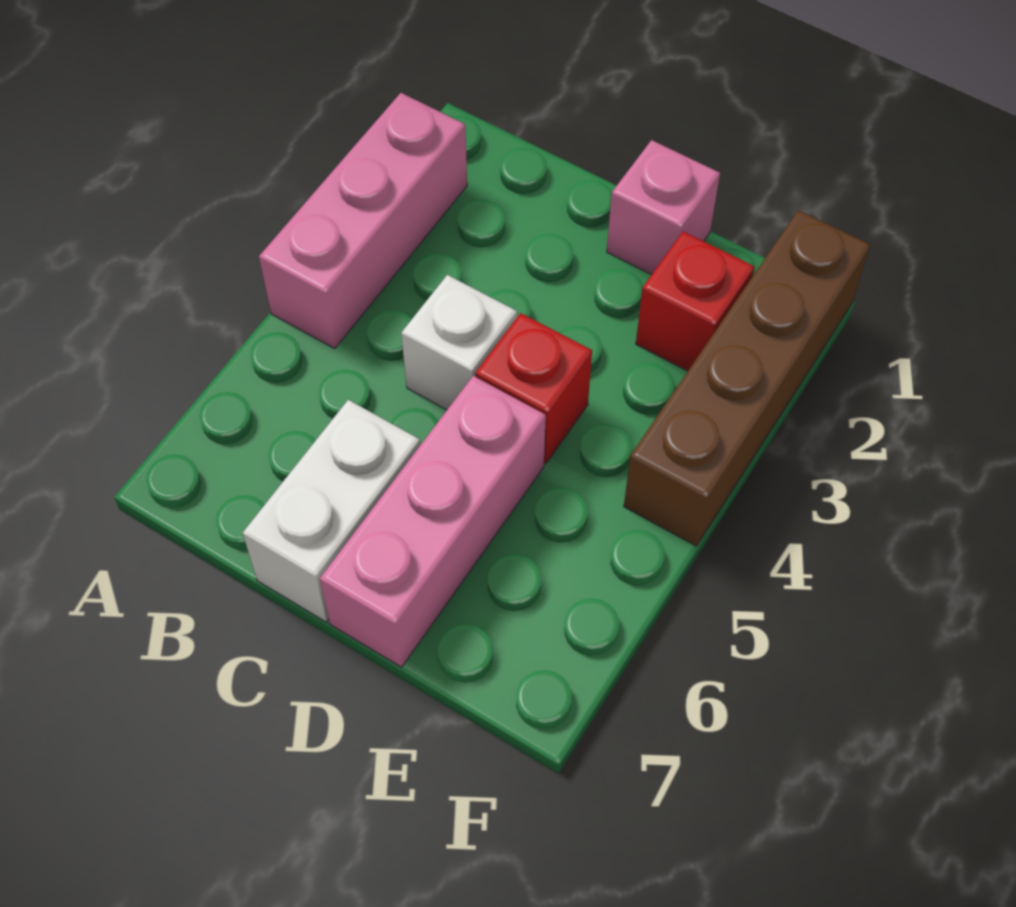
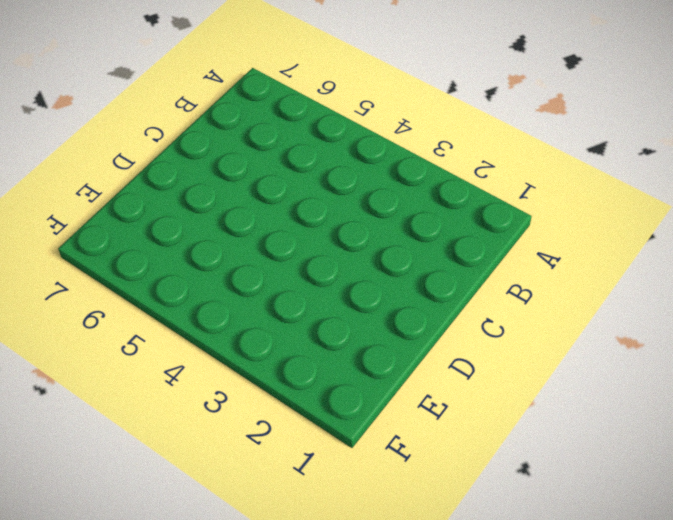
none -> pink 1x3 brick [259,93,467,348]
none -> white 1x1 brick [401,275,517,410]

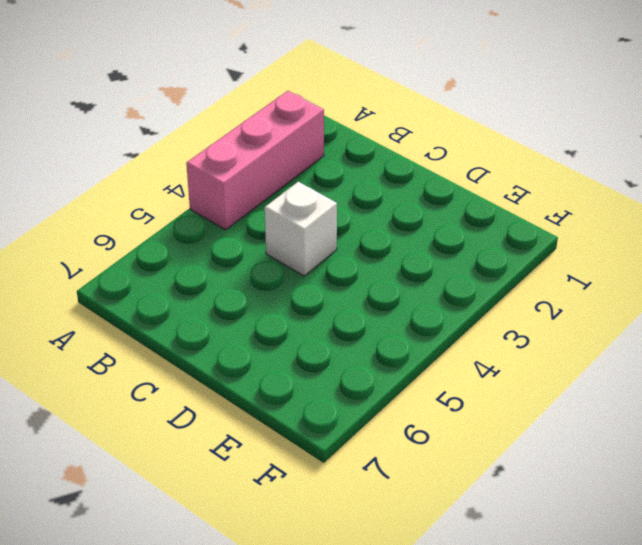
none -> white 1x2 brick [243,400,420,622]
none -> pink 1x1 brick [607,140,720,275]

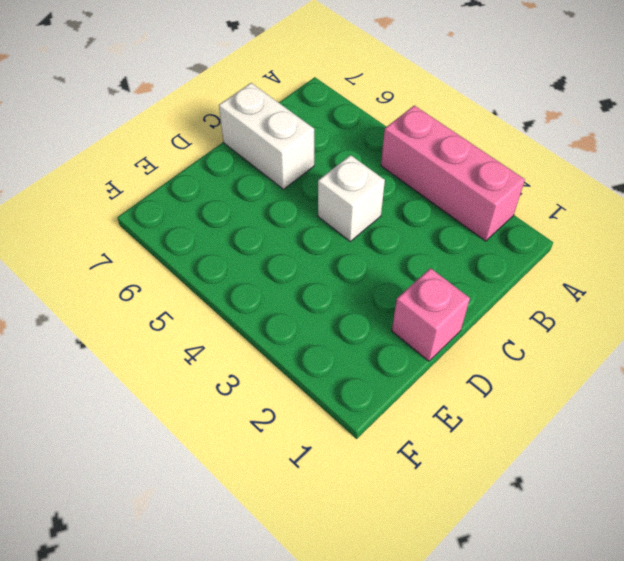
none -> red 1x1 brick [475,313,592,464]
none -> pink 1x3 brick [320,376,546,667]

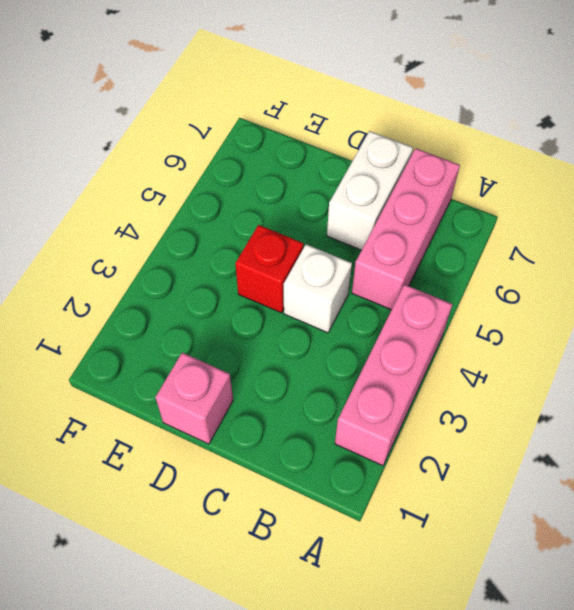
pink 1x3 brick [352,148,460,310] -> pink 1x3 brick moved to [320,376,546,667]
none -> red 1x1 brick [636,231,754,371]
none -> brown 1x4 brick [624,210,870,546]

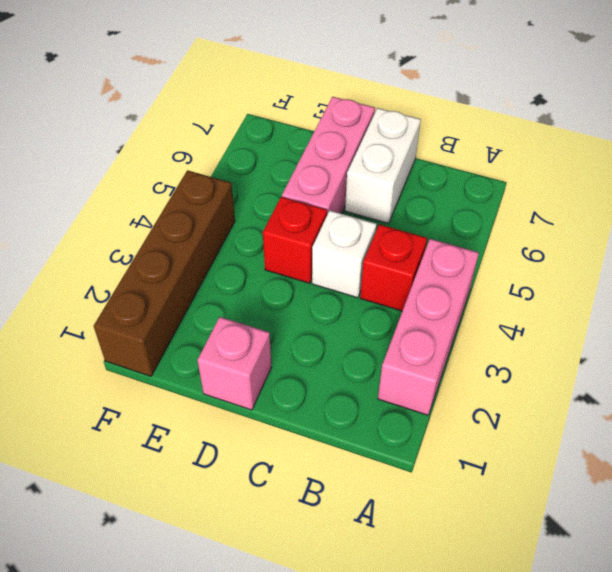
red 1x1 brick [360,224,427,311] -> red 1x1 brick moved to [636,231,754,371]

